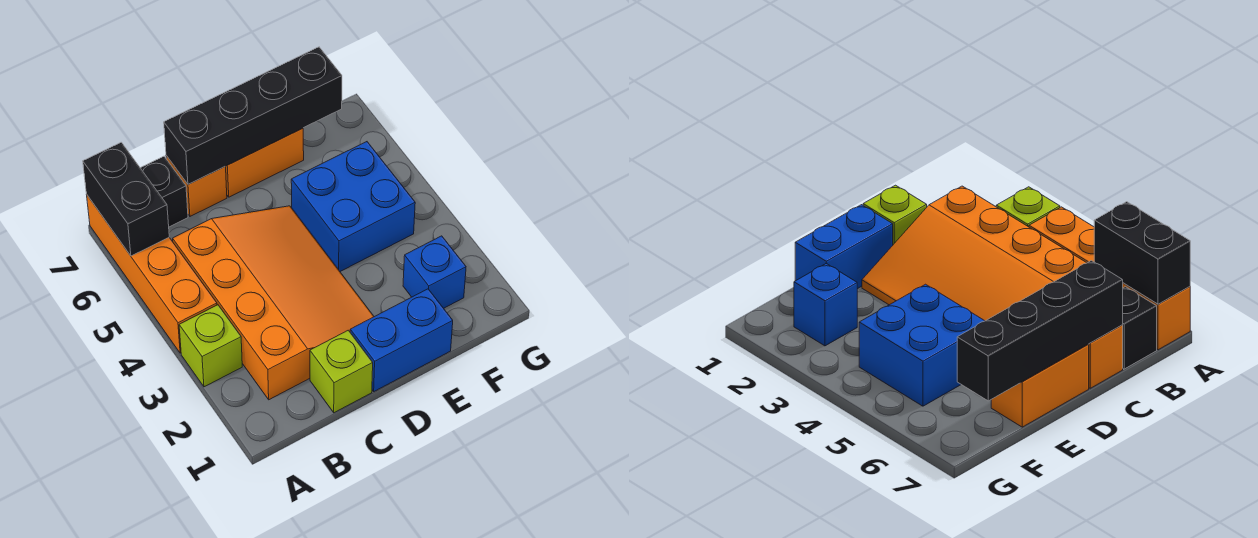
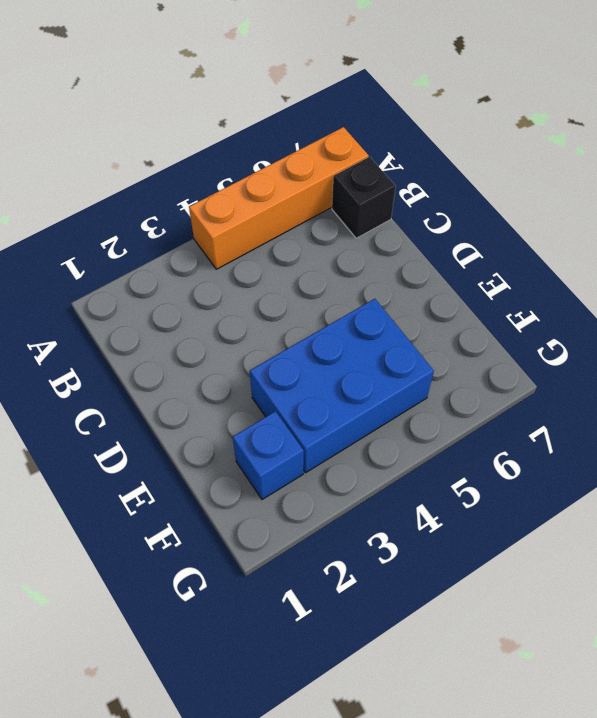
blue 2x3 brick [250,299,434,473] -> blue 2x2 brick [291,142,415,271]
none -> lime 1x1 brick [179,305,242,387]
none -> orange 3x4 slope [173,206,374,400]
none -> lime 1x1 brick [310,330,373,413]

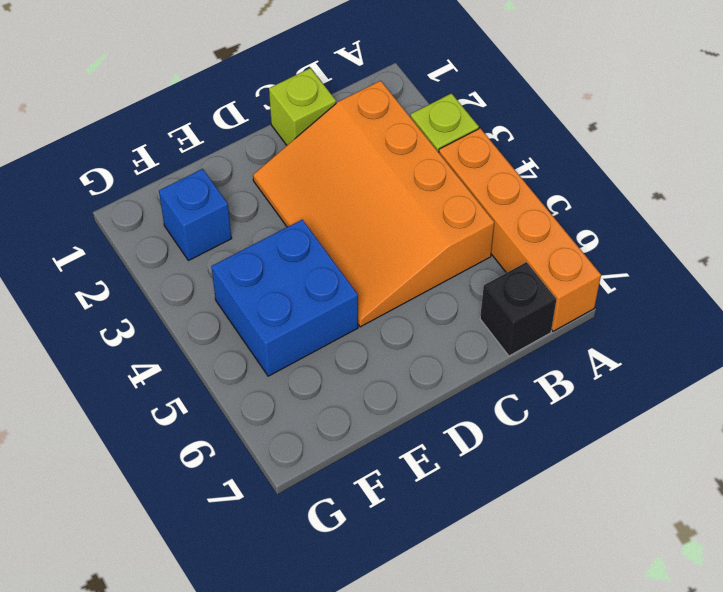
none -> orange 1x1 brick [166,156,227,216]
none -> blue 1x2 brick [350,289,453,391]
none -> orange 1x2 brick [225,128,304,197]

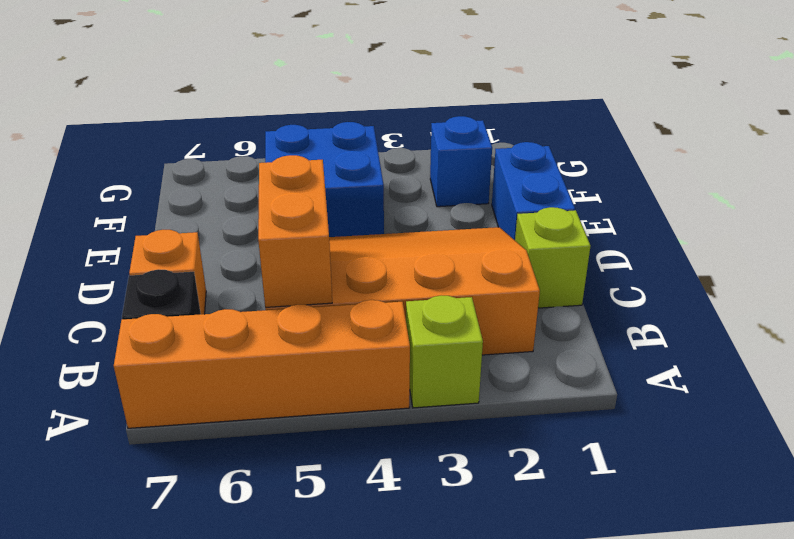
orange 1x2 brick [258,155,332,307] -> orange 1x2 brick moved to [225,128,304,197]
none -> black 1x2 brick [83,142,169,256]
none -> black 1x4 brick [164,47,342,184]

